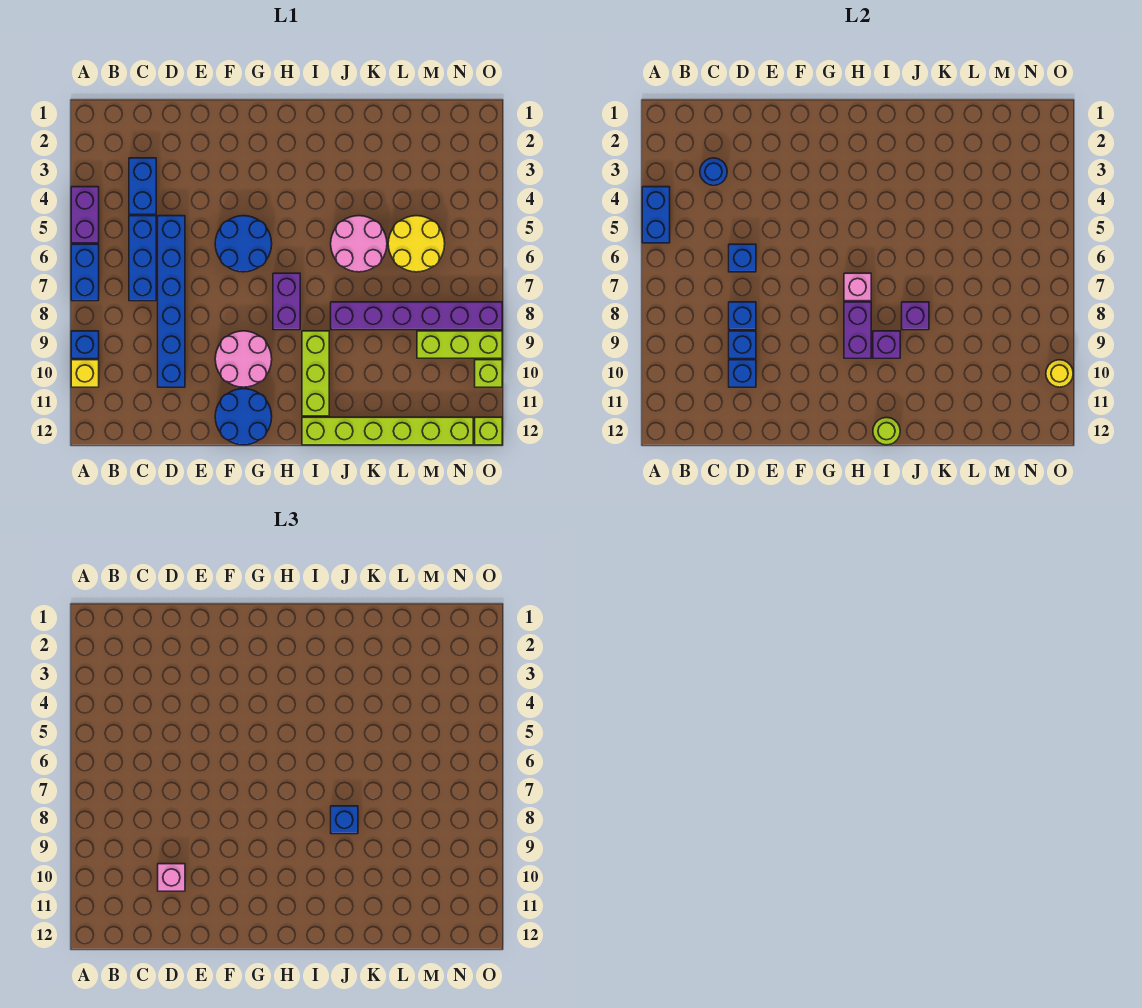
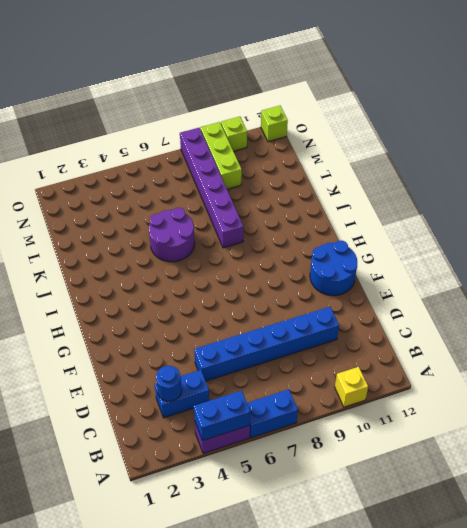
purple 2x2 round brick [149,208,195,262] -> pink 2x2 round brick [331,216,387,272]
none -> blue 1x1 brick [71,331,99,358]
none -> blue 1x3 brick [129,216,156,301]
none -> blue 2x2 round brick [215,216,272,272]
none -> pink 2x2 round brick [215,331,272,387]

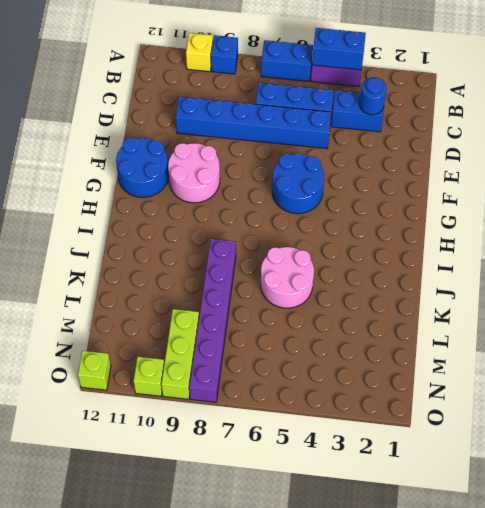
none -> purple 1x2 brick [273,273,300,330]
none -> lime 1x3 brick [302,331,329,416]
none -> lime 1x6 brick [302,417,473,445]
none -> yellow 2x2 round brick [388,216,445,272]

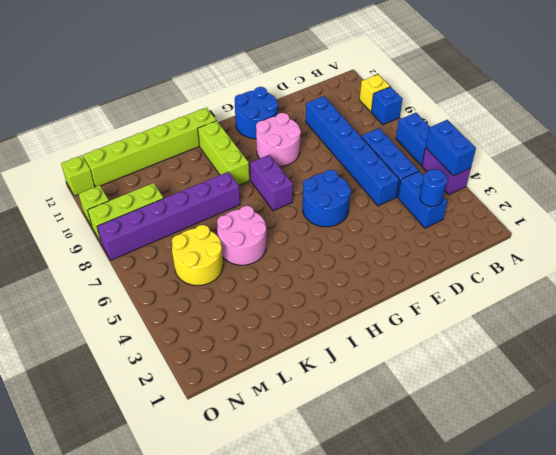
none -> blue 1x1 brick [729,244,756,272]
none -> blue 1x1 brick [729,302,756,330]
none -> blue 1x1 brick [729,331,756,358]
none -> blue 1x1 brick [729,360,756,387]

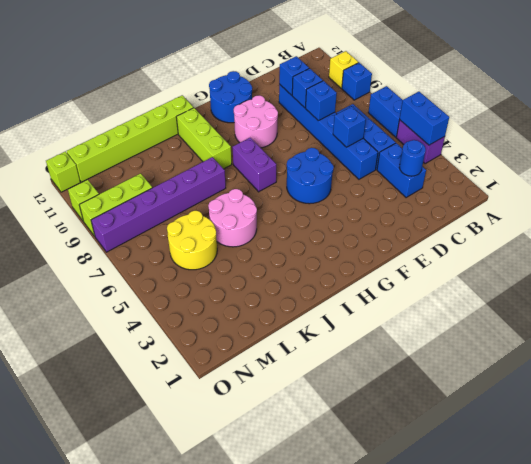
none -> pink 1x1 brick [844,273,871,301]
none -> purple 1x2 brick [844,302,871,358]
none -> purple 1x1 brick [873,331,900,358]
none -> lime 1x1 round brick [873,417,900,445]

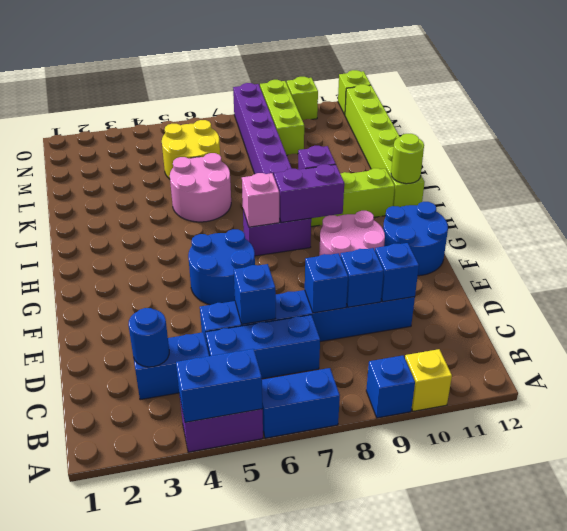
none -> purple 1x1 brick [902,302,929,330]
none -> yellow 1x1 round brick [1046,360,1073,387]
none -> pink 1x1 brick [158,864,185,891]
none -> blue 1x1 brick [331,806,358,834]

